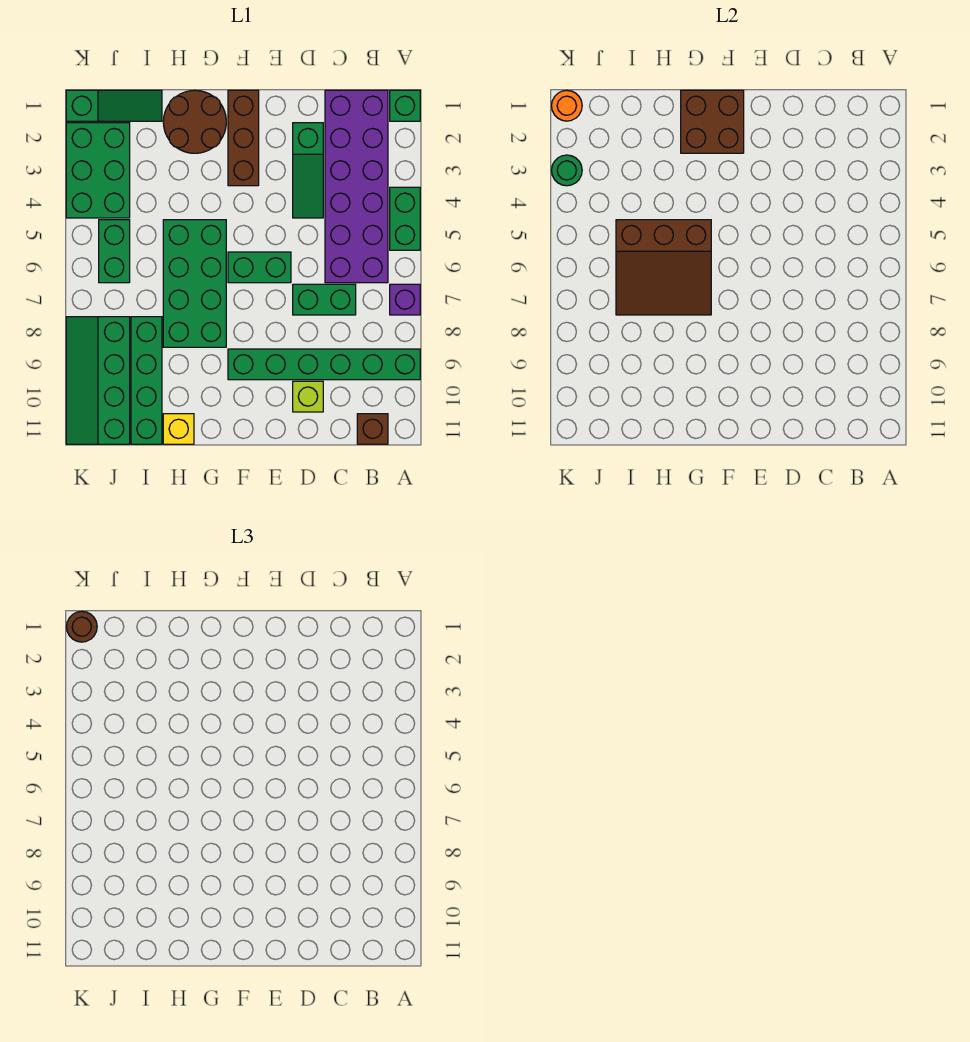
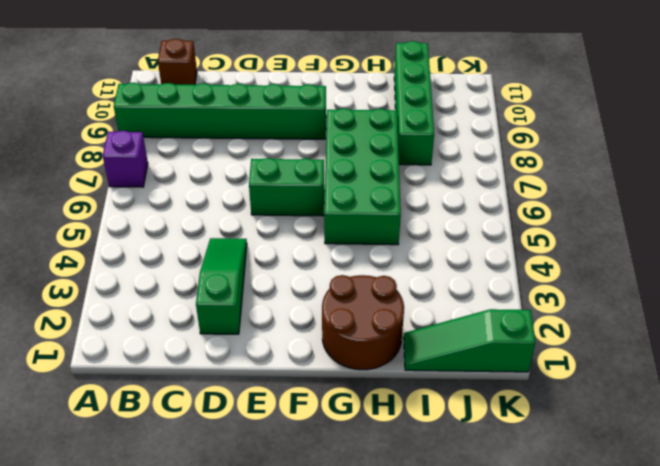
none -> green 1x1 brick [390,90,420,121]
none -> green 1x2 brick [390,187,420,250]
none -> purple 2x6 brick [325,90,388,283]

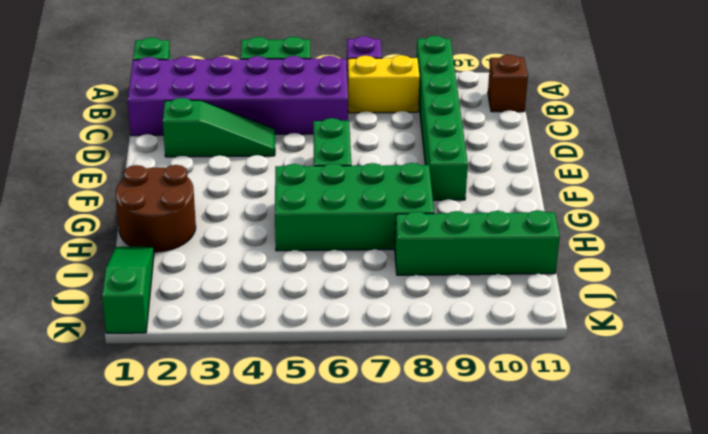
yellow 1x2 brick [348,55,420,113] -> none
none -> green 1x2 brick [293,284,356,315]
none -> lime 1x1 brick [293,381,323,412]
none -> brown 1x3 brick [228,90,259,186]

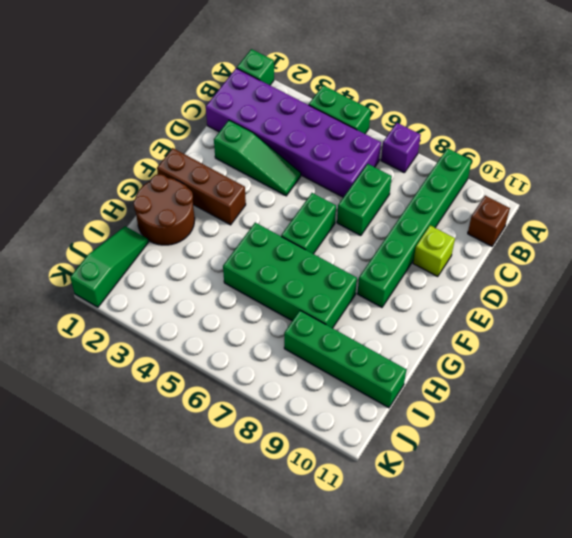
none -> yellow 1x1 brick [163,414,194,444]
none -> green 2x3 brick [66,123,130,218]
none -> green 1x2 brick [99,220,130,283]

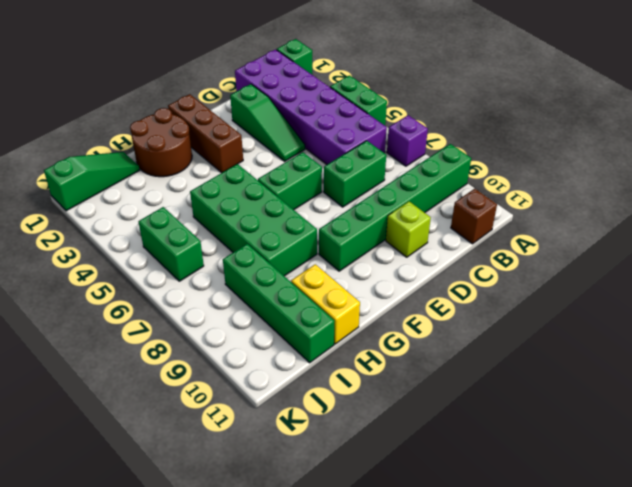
yellow 1x2 brick [291,264,360,344] -> yellow 1x1 brick [163,414,194,444]
none -> green 2x3 brick [66,123,130,218]
none -> green 2x4 slope [66,317,130,444]
none -> brown 2x2 brick [681,90,744,153]

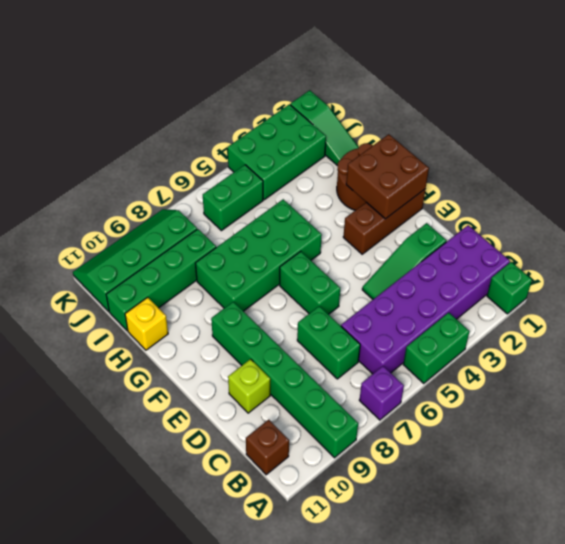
none -> brown 3x3 slope [616,220,711,315]
none -> orange 1x1 round brick [552,90,582,121]
none -> green 1x1 round brick [552,155,582,186]

